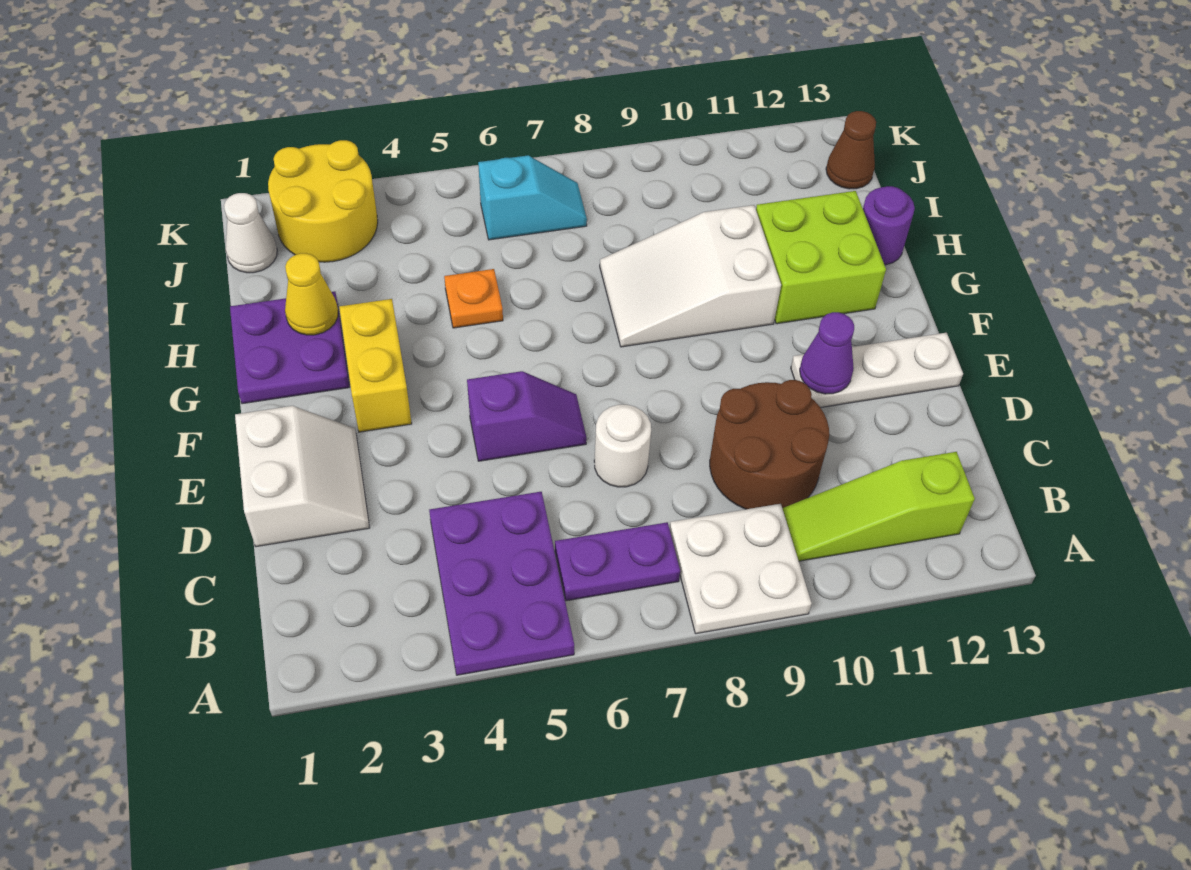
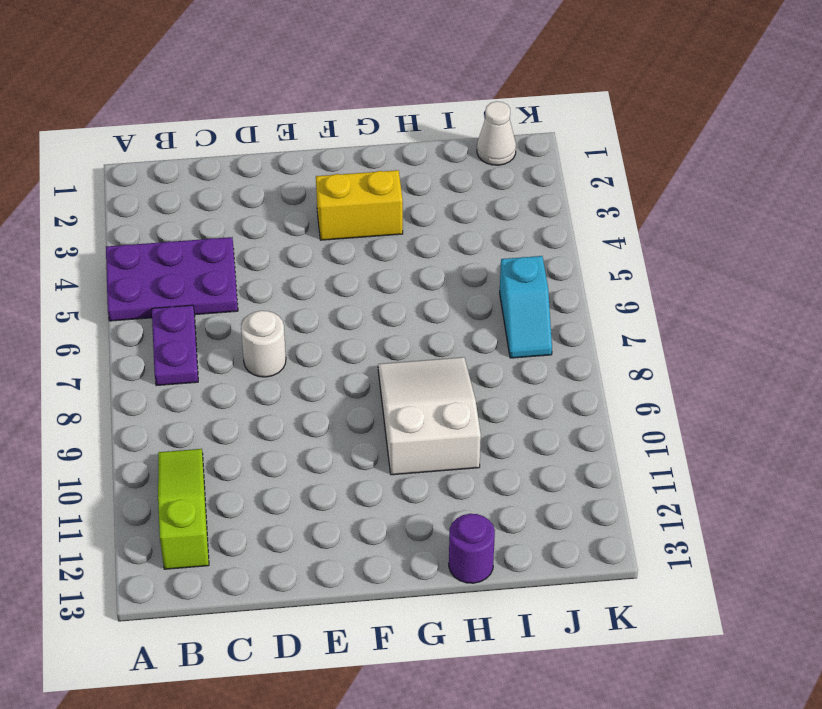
none -> white 2x2 plate [670,504,812,634]
none -> brown 2x2 round brick [710,380,829,509]
none -> white 2x2 slope [235,406,370,547]

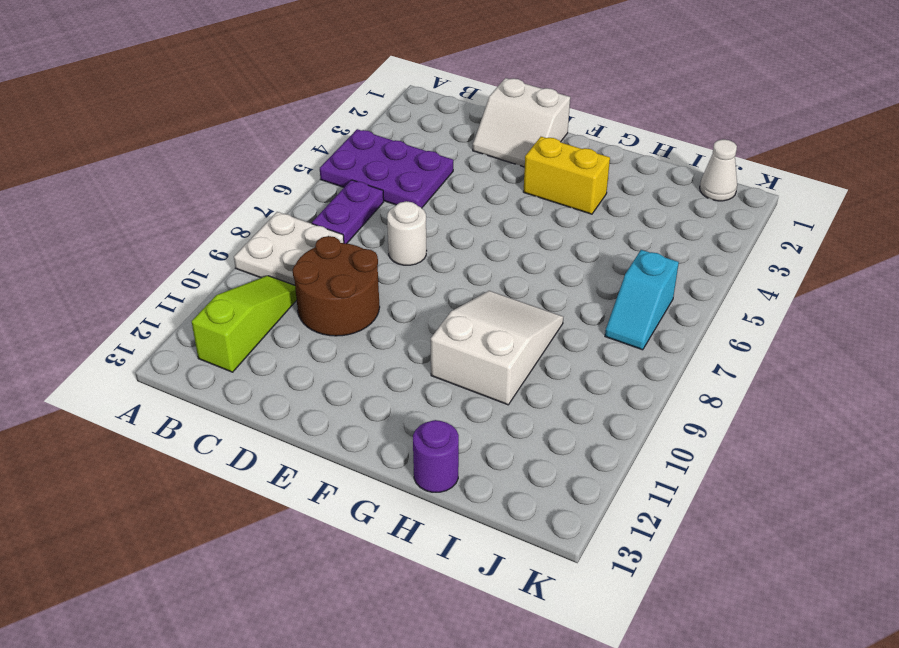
none -> purple 1x2 slope [467,371,587,461]
none -> white 1x3 plate [791,333,963,408]
none -> purple 2x2 plate [230,291,349,404]

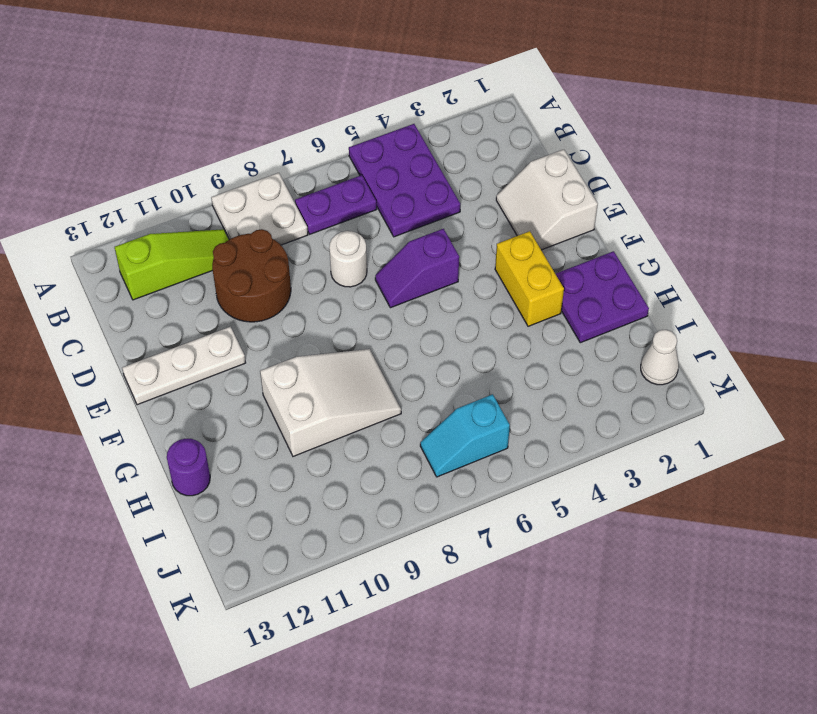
none -> lime 2x2 brick [756,191,886,324]
none -> orange 1x1 plate [444,269,503,328]
none -> yellow 2x2 round brick [268,140,378,262]

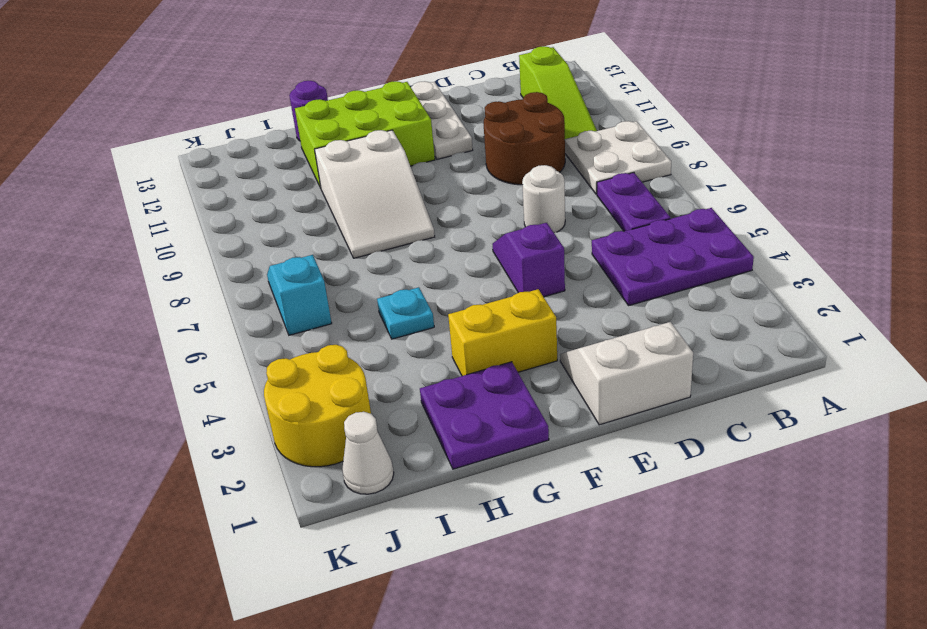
lime 2x3 brick [295,81,435,188] -> lime 2x2 brick [756,191,886,324]
cyan 1x1 plate [377,287,434,339] -> orange 1x1 plate [444,269,503,328]
none -> brown 1x1 cone [826,111,876,189]
none -> purple 1x1 cone [800,312,854,394]
none -> yellow 1x1 cone [285,253,338,335]

